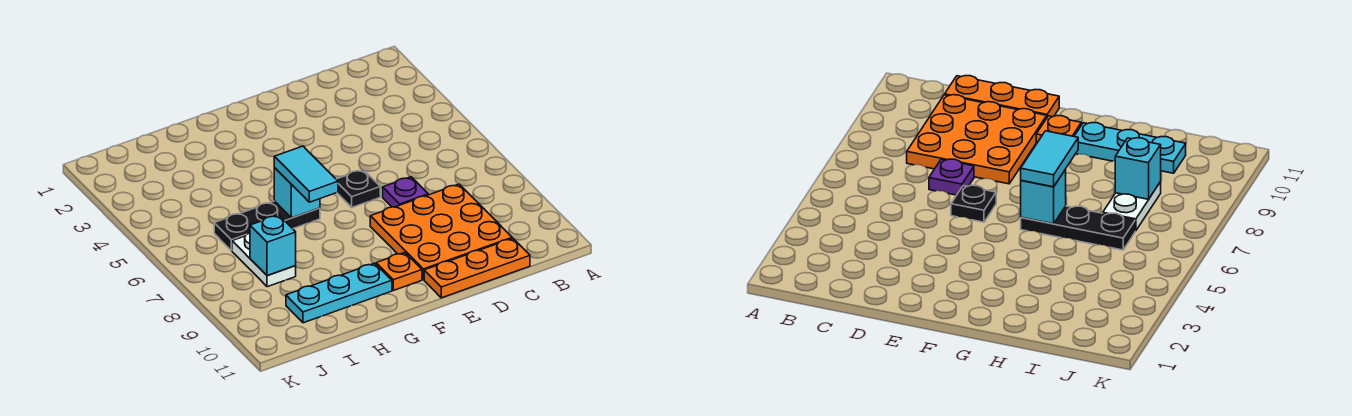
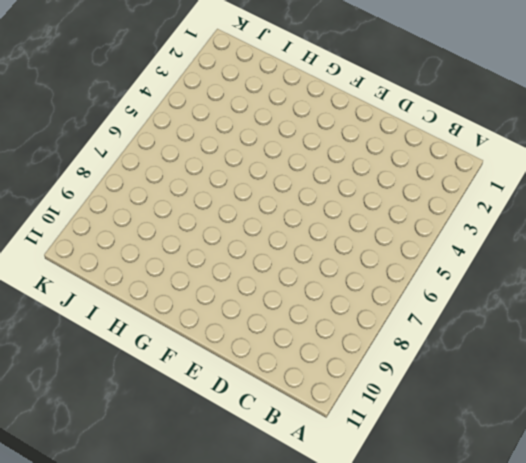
none -> orange 3x3 plate [370,184,512,280]
none -> orange 1x3 plate [424,238,530,298]

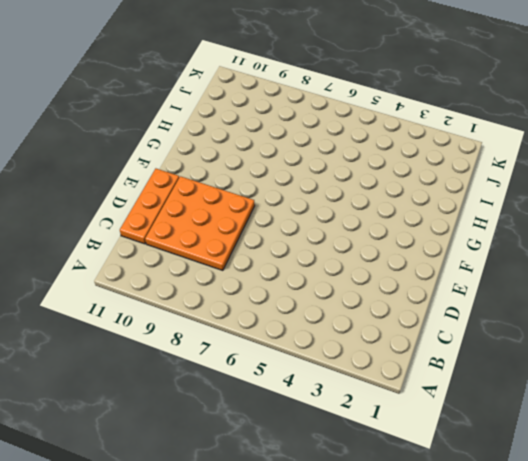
none -> purple 1x1 plate [383,177,428,207]
none -> black 1x1 plate [336,170,380,207]

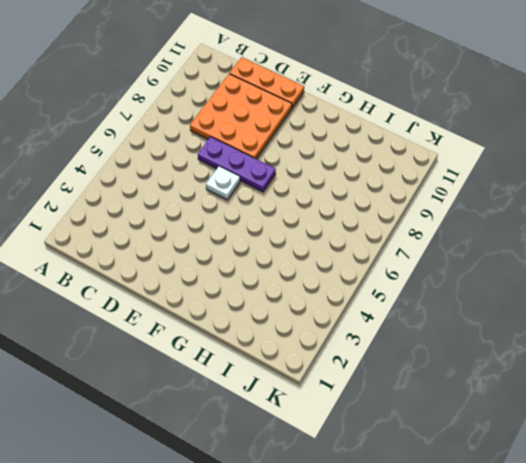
purple 1x3 plate [198,137,276,192] -> purple 1x1 plate [383,177,428,207]
white 1x1 plate [206,166,240,200] -> black 1x1 plate [336,170,380,207]
none -> orange 1x1 plate [376,253,422,290]
none -> black 1x3 plate [214,201,320,251]

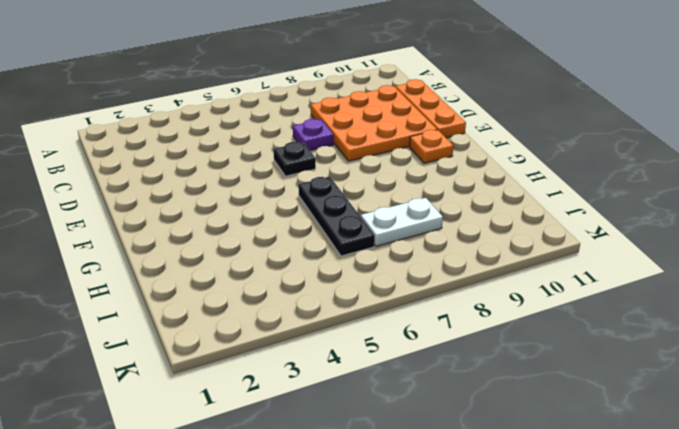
none -> cyan 1x3 plate [286,263,392,323]
none -> cyan 1x1 brick [274,168,320,218]

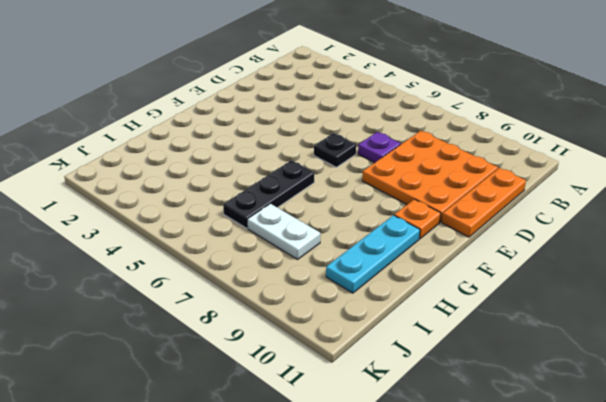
none -> cyan 1x1 brick [274,168,320,218]
none -> cyan 1x1 brick [250,215,296,276]

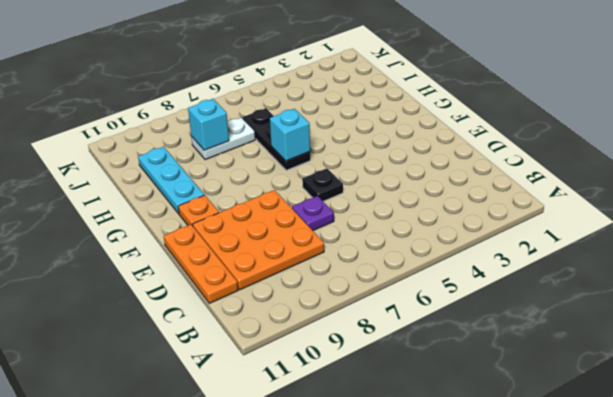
none -> cyan 1x2 tile [274,146,338,202]

